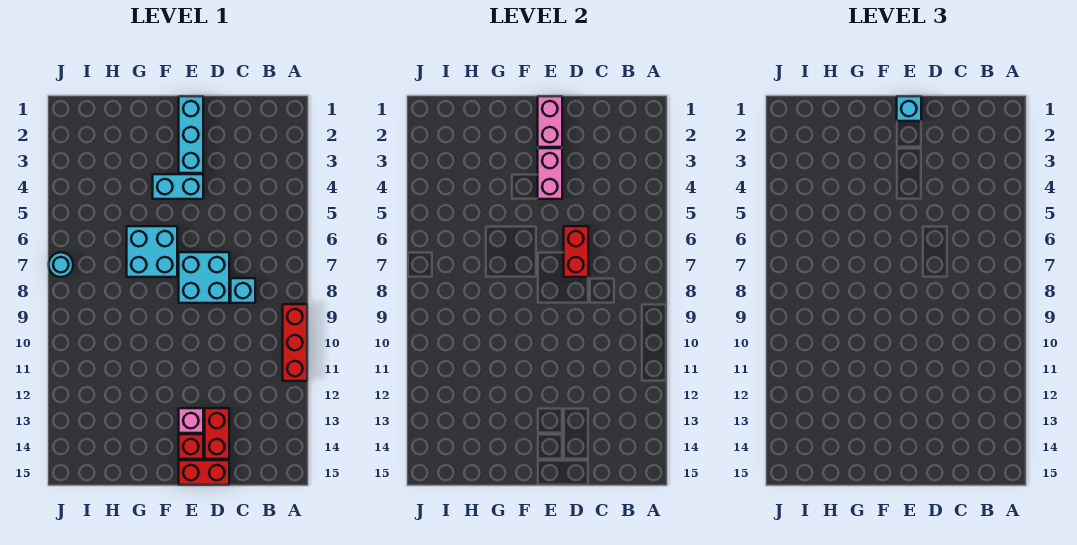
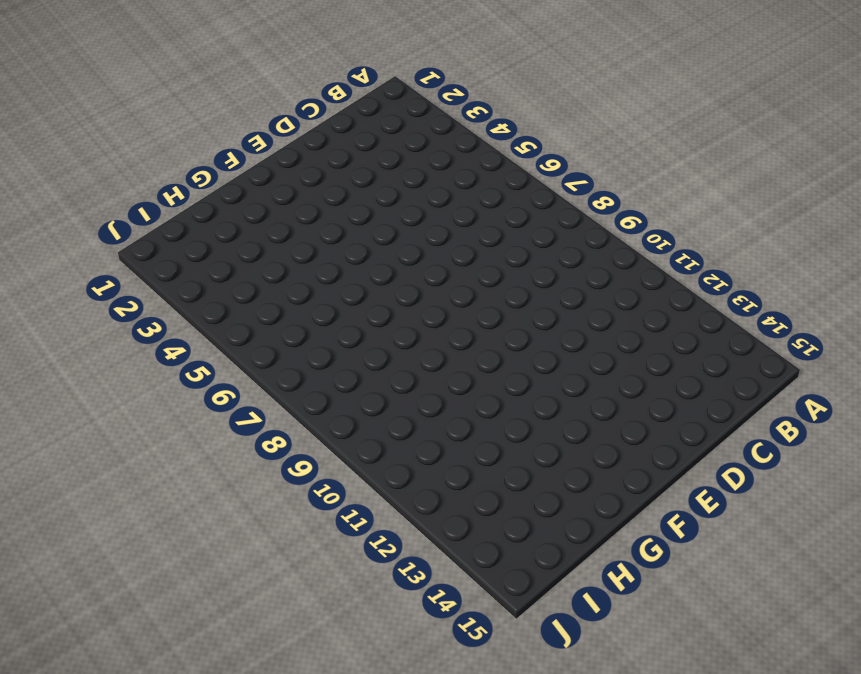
none -> red 1x3 brick [283,304,307,381]
none -> cyan 1x1 brick [231,278,255,303]
none -> cyan 2x2 brick [179,252,229,303]

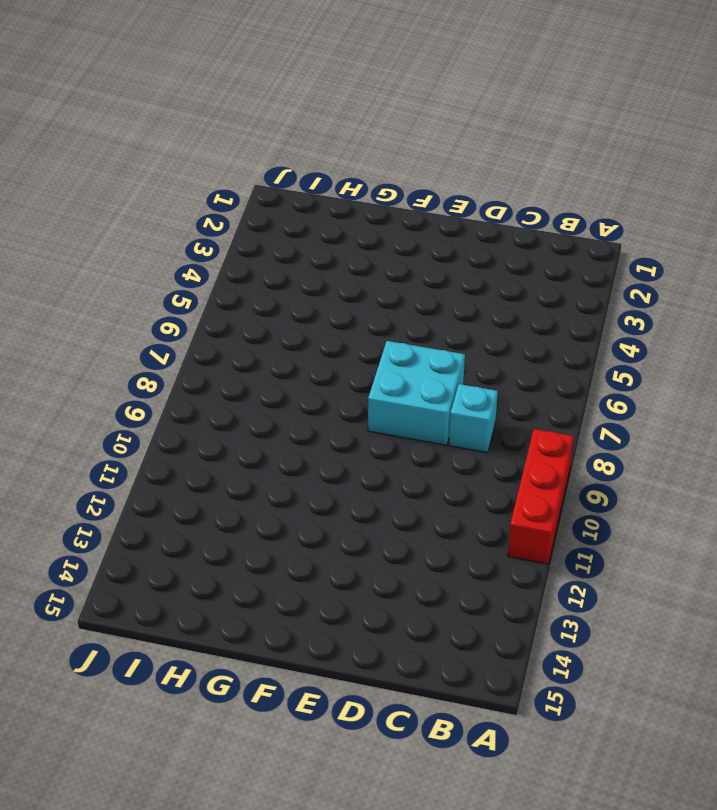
none -> red 1x2 brick [205,408,229,459]
none -> red 1x2 brick [179,460,229,485]
none -> cyan 1x3 brick [179,96,203,173]

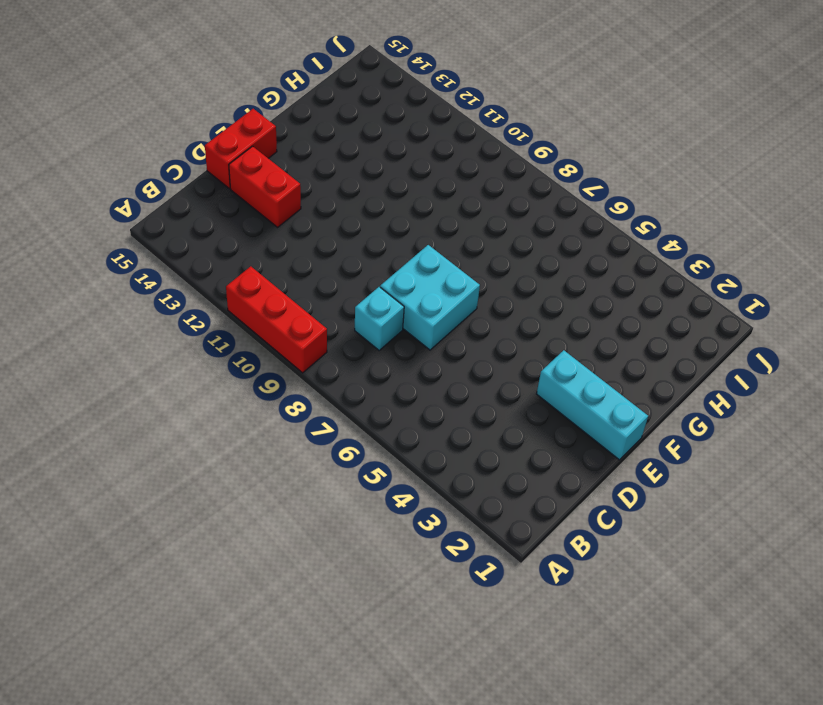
none -> cyan 1x2 brick [153,174,203,199]
none -> pink 1x1 brick [179,408,203,433]
none -> red 1x1 brick [179,434,203,459]

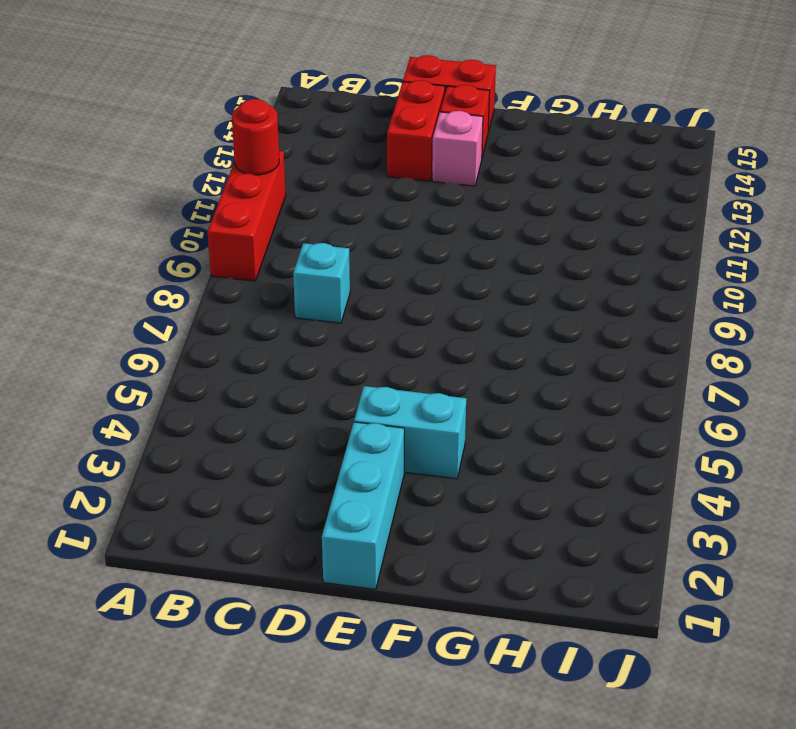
red 1x1 round brick [232,99,279,175] -> none
none -> cyan 2x2 brick [179,252,229,303]
none -> cyan 2x2 brick [127,226,177,277]
none -> cyan 1x1 round brick [49,252,73,277]

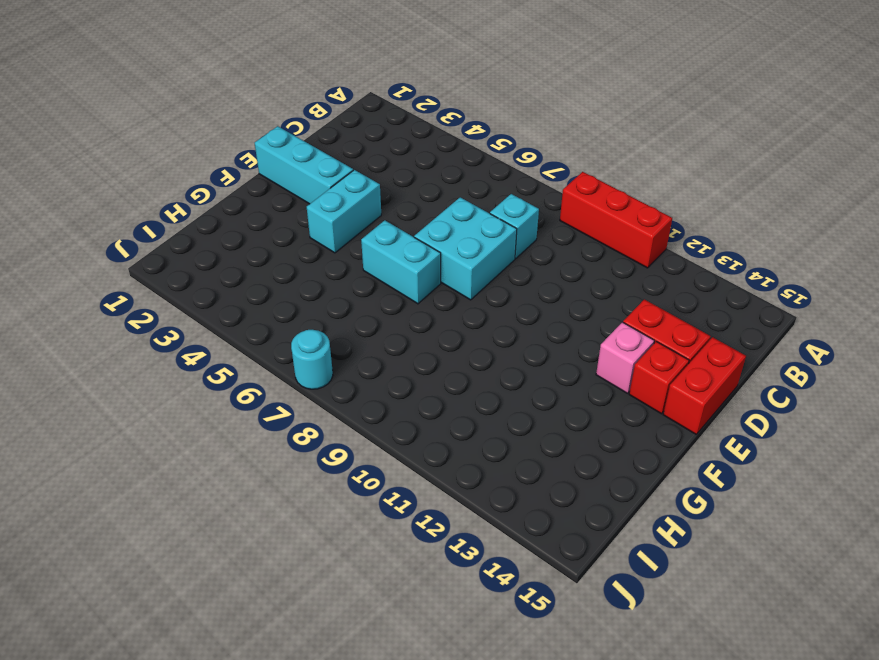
cyan 1x2 brick [361,220,441,304] -> cyan 2x2 brick [127,226,177,277]
none -> red 1x2 brick [564,226,588,277]
none -> pink 1x2 brick [538,96,562,147]
none -> pink 1x2 brick [538,148,562,199]

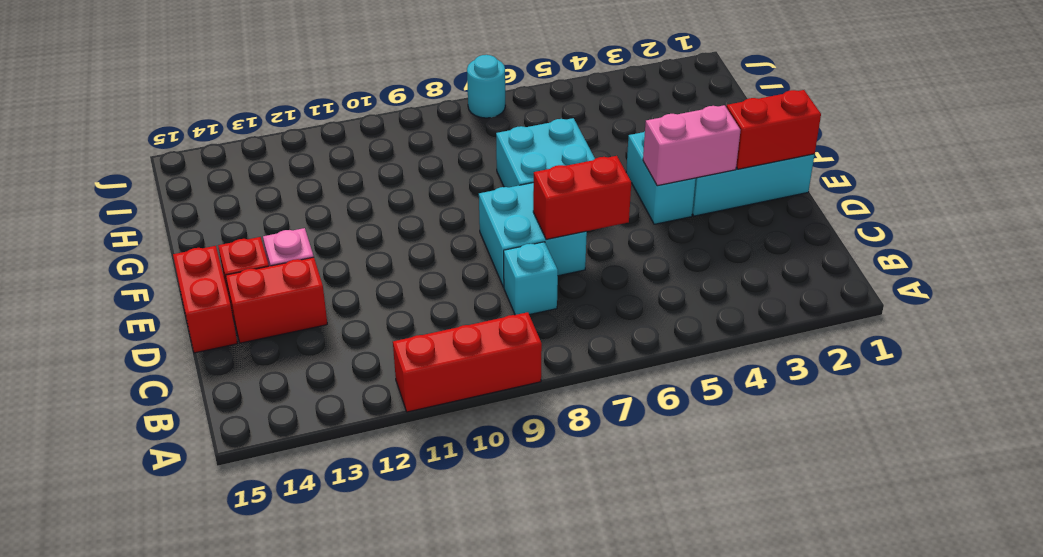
red 1x2 brick [726,90,821,169] -> pink 1x2 brick [538,96,562,147]
none -> cyan 1x1 brick [897,96,921,121]

